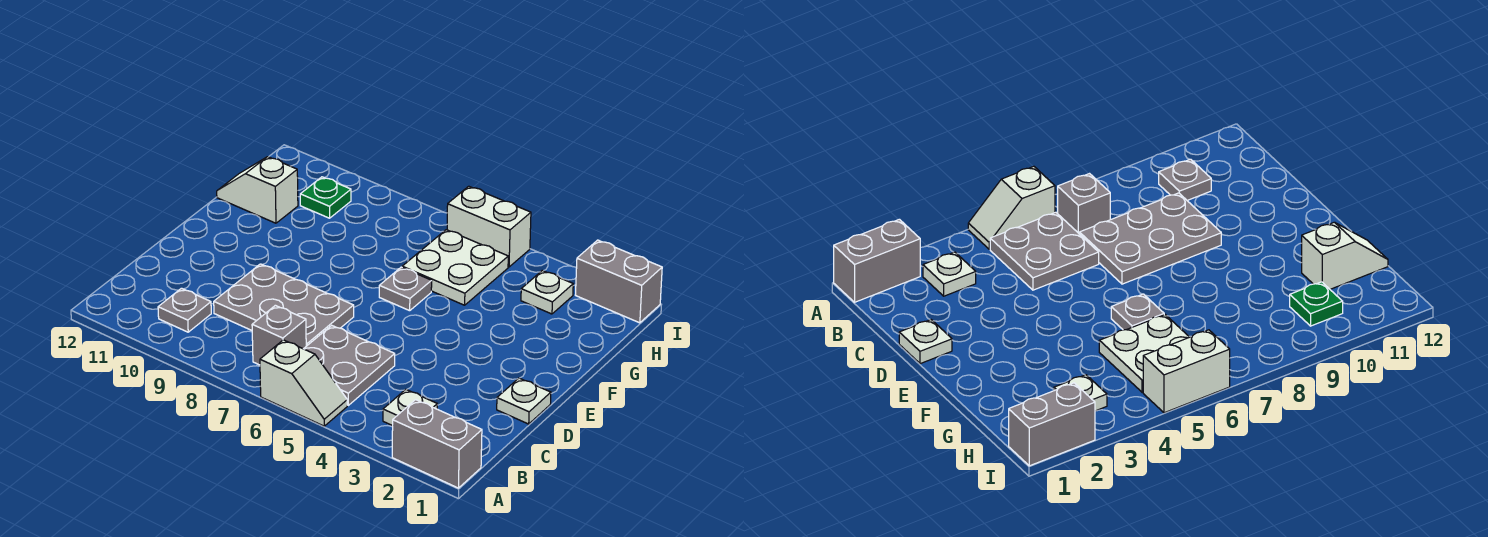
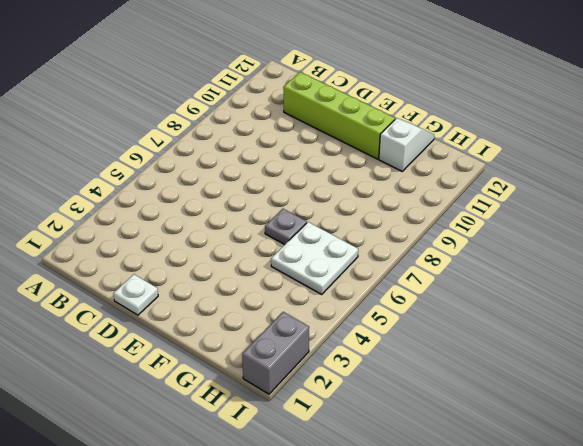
lime 1x4 brick [283,72,395,159] -> none
none -> grey 1x2 brick [392,400,482,488]
none -> white 1x2 slope [260,340,347,426]
none -> white 1x1 plate [383,389,437,426]

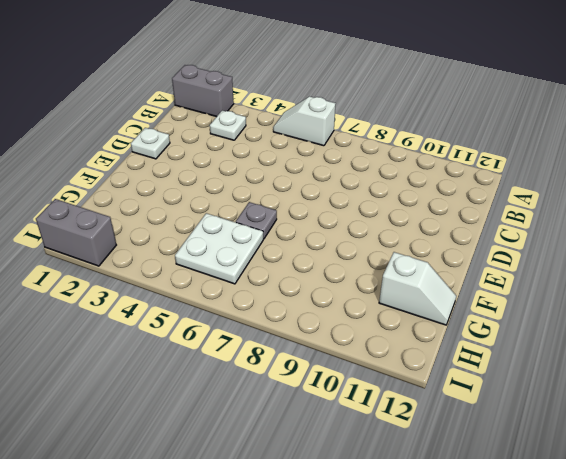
none -> grey 2x2 plate [304,325,395,405]
none -> grey 1x1 brick [252,305,306,365]
none -> grey 1x1 plate [158,288,211,332]

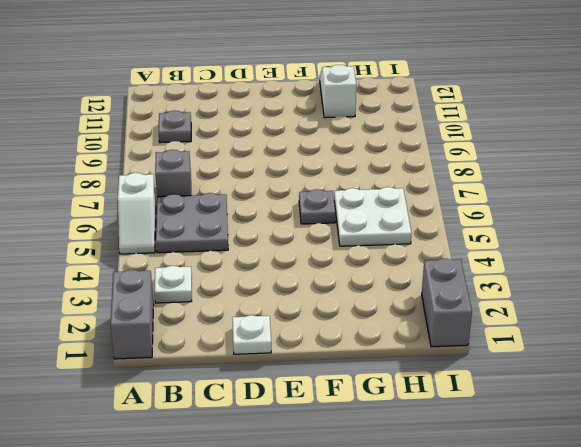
none -> grey 2x3 plate [214,264,354,346]
none -> white 1x1 plate [521,271,573,314]
none -> green 1x1 plate [300,177,351,218]

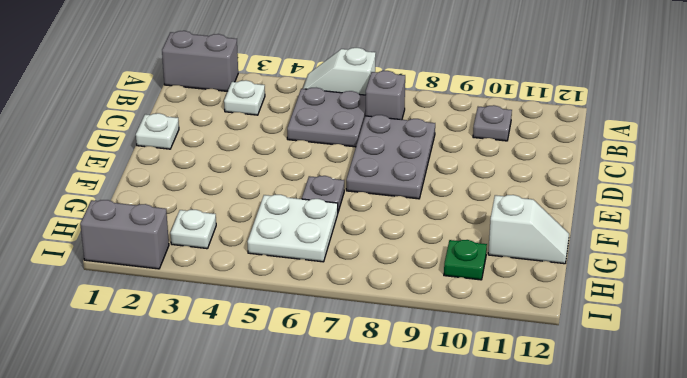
grey 2x3 plate [346,115,435,199] -> grey 2x3 plate turned to [214,264,354,346]
none -> white 1x2 brick [447,186,531,267]

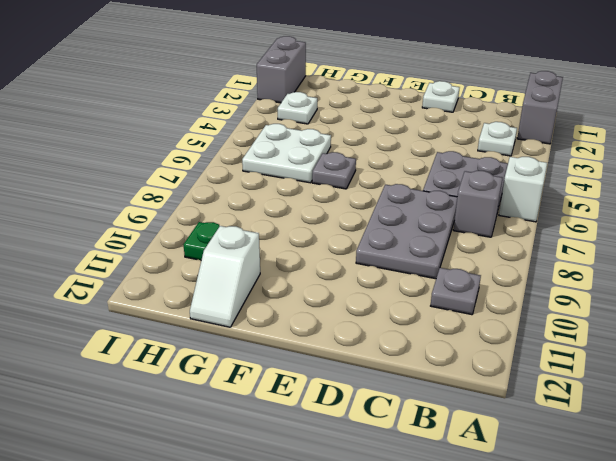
none -> white 1x2 brick [447,186,531,267]

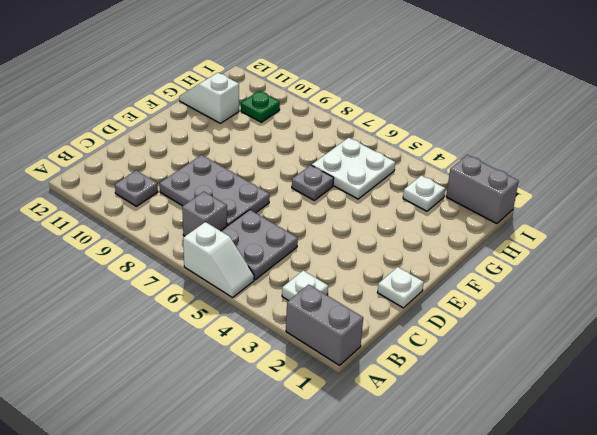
none -> white 1x2 brick [447,186,531,267]

